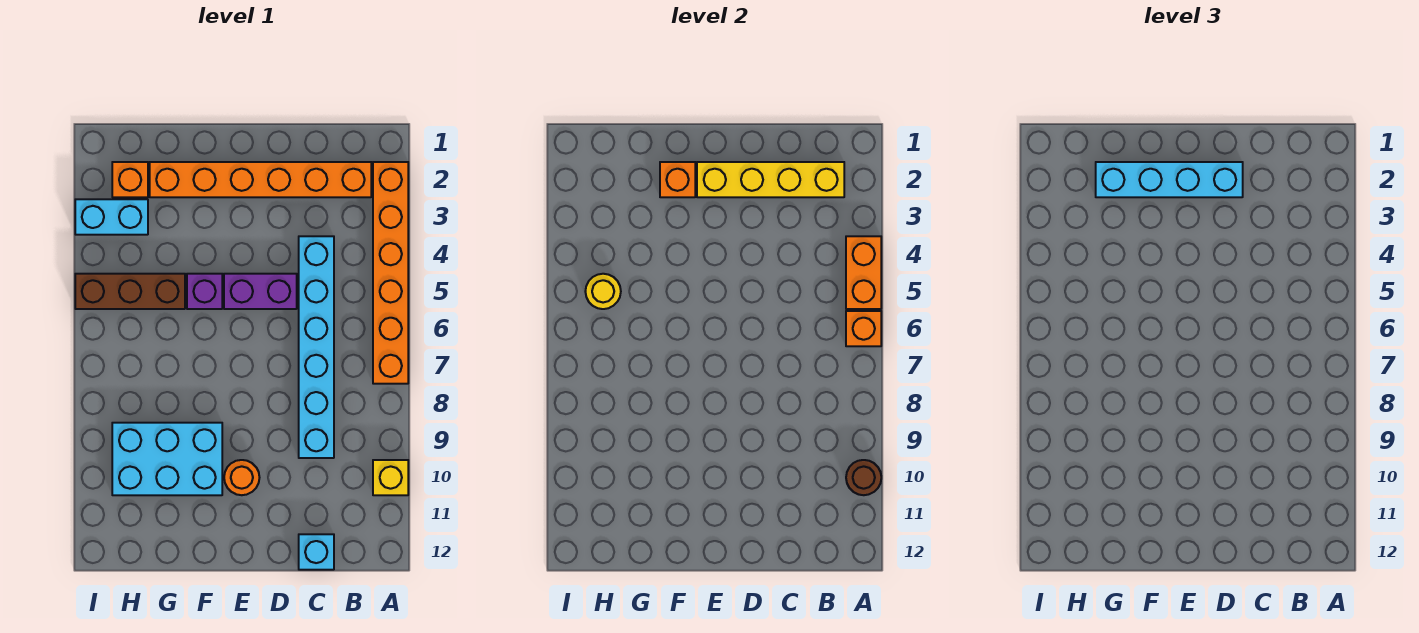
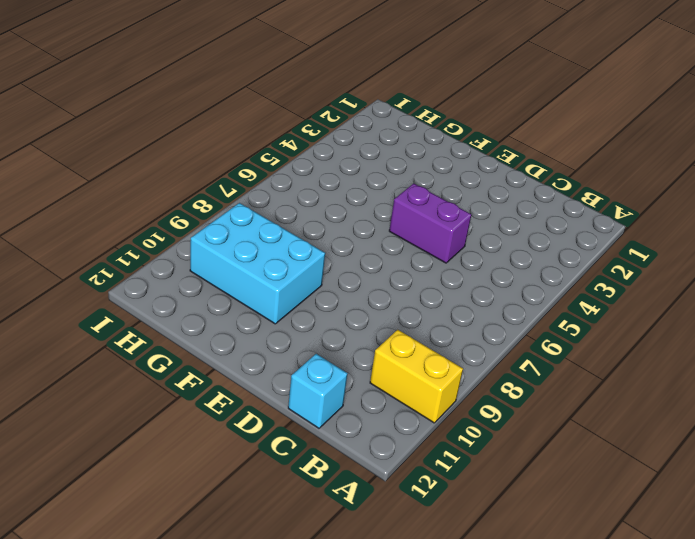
yellow 1x2 brick [370,330,463,423] -> yellow 1x1 brick [373,460,408,495]
none -> orange 1x6 brick [373,162,408,384]
none -> orange 1x6 brick [150,162,371,197]
none -> cyan 1x6 brick [299,236,334,458]

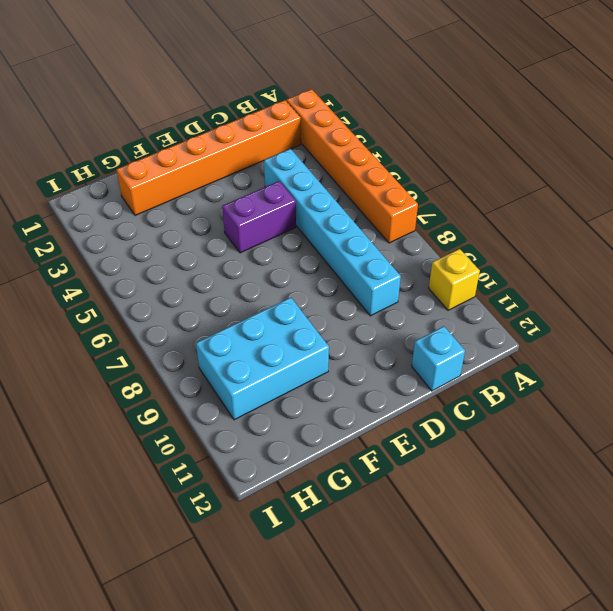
none -> orange 1x1 round brick [224,460,260,495]
none -> purple 1x1 brick [187,274,222,309]
none -> brown 1x3 brick [75,274,185,309]

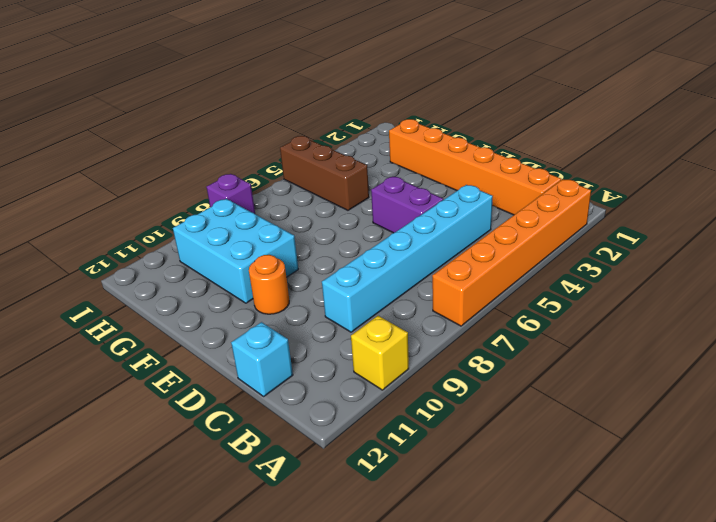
purple 1x1 brick [207,174,255,214] -> purple 1x1 brick moved to [187,274,222,309]
none -> orange 1x1 brick [112,162,148,197]
none -> cyan 1x2 brick [75,199,148,235]
none -> orange 1x2 brick [846,236,881,309]

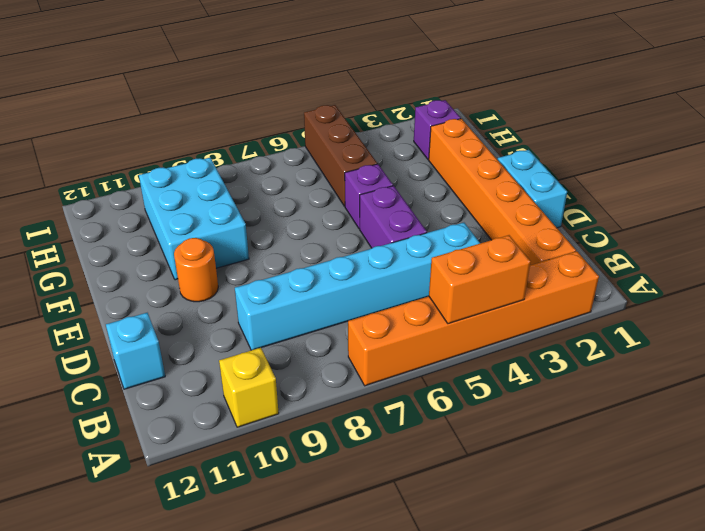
cyan 1x2 brick [498,150,567,228] -> cyan 1x2 brick moved to [75,199,148,235]
purple 1x1 brick [414,100,461,160] -> orange 1x1 brick [112,162,148,197]
none -> orange 1x1 brick [846,311,881,346]
none -> brown 1x1 round brick [846,460,881,495]
none -> yellow 1x4 brick [697,162,844,197]

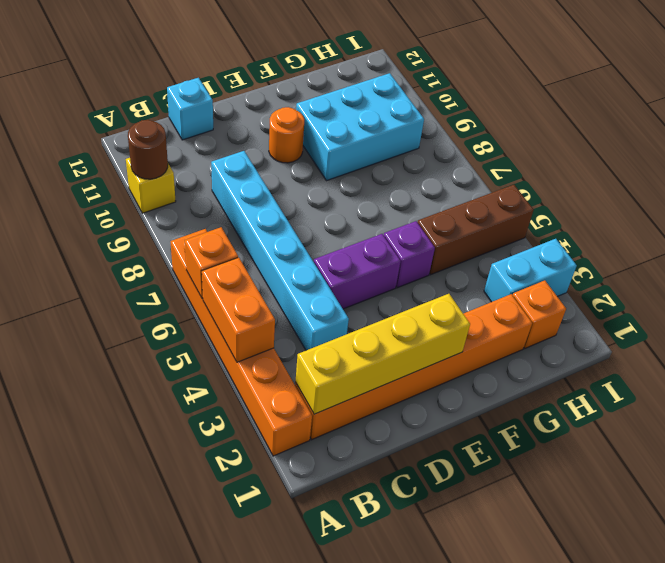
none -> orange 1x1 brick [660,162,695,197]
none -> yellow 1x1 round brick [585,274,621,309]
none -> cyan 1x4 brick [1096,162,1243,197]

